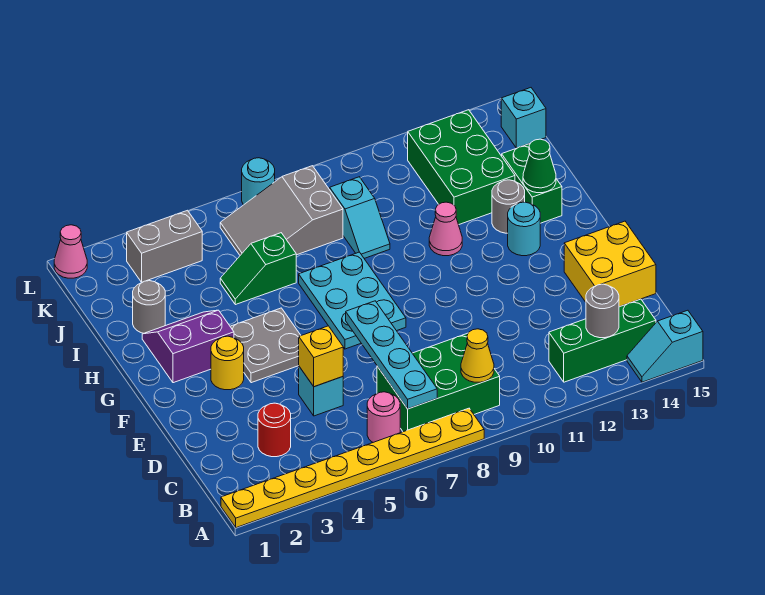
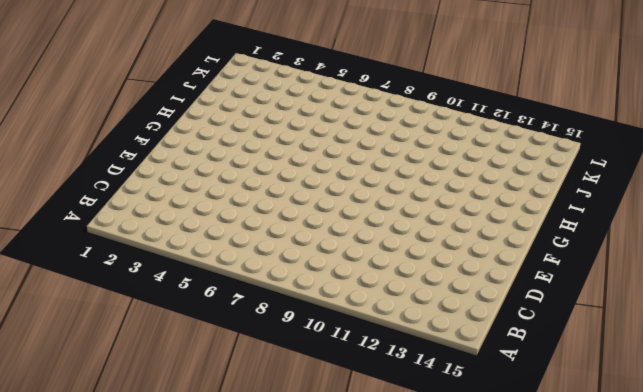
none -> yellow 1x8 plate [221,408,484,528]
none -> cyan 1x2 slope [627,310,703,382]
none -> pink 1x1 round brick [367,392,400,442]
none -> green 2x3 brick [377,333,500,432]

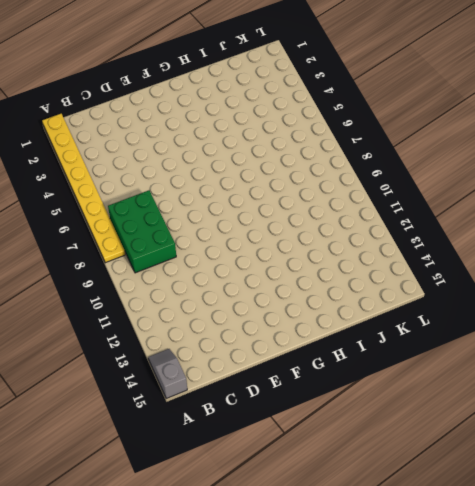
grey 1x2 slope [148,349,187,399] -> cyan 1x2 slope [627,310,703,382]
none -> pink 1x1 round brick [367,392,400,442]
none -> green 1x3 brick [549,299,656,382]
none -> red 1x1 round brick [258,403,291,457]
none -> cyan 1x1 brick [299,367,343,416]

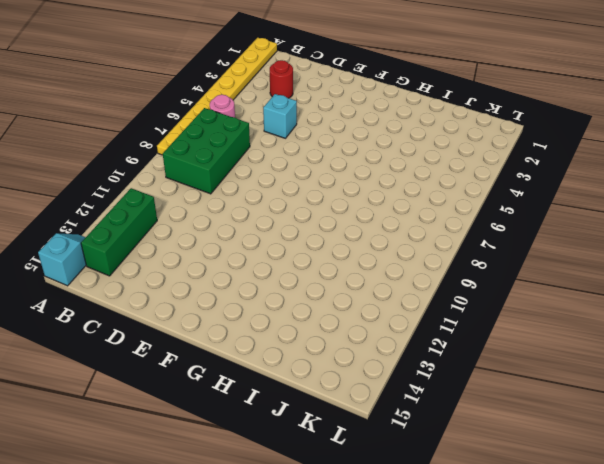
none -> yellow 2x2 brick [564,221,656,307]
none -> yellow 1x1 round brick [211,336,244,390]
none -> grey 2x2 plate [230,308,301,383]
none -> cyan 2x3 plate [299,252,406,349]

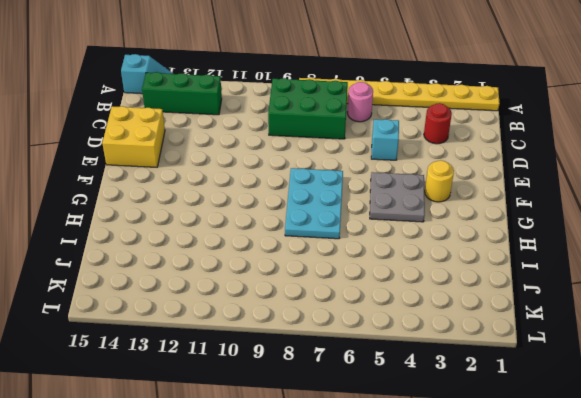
none -> purple 2x2 slope [142,310,234,383]
none -> cyan 1x1 round brick [508,202,540,256]
none -> pink 1x1 cone [429,202,462,256]
none -> grey 1x1 round brick [492,180,525,233]

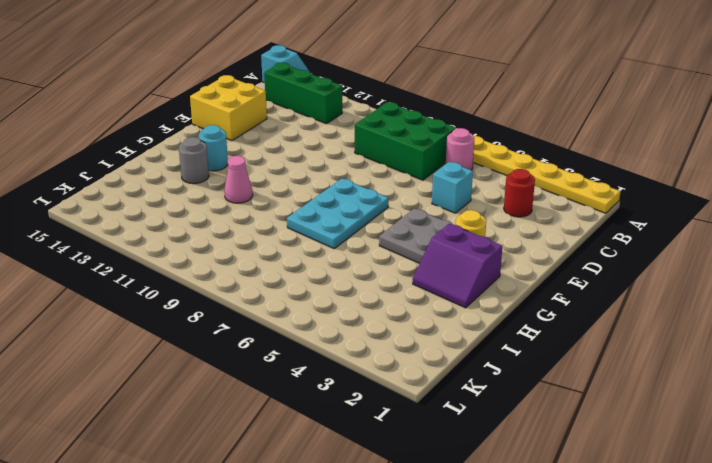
none -> green 1x2 brick [502,144,562,223]
none -> grey 1x1 round brick [133,281,165,334]
none -> green 1x2 slope [220,233,296,305]
none -> cyan 1x2 slope [329,177,390,258]

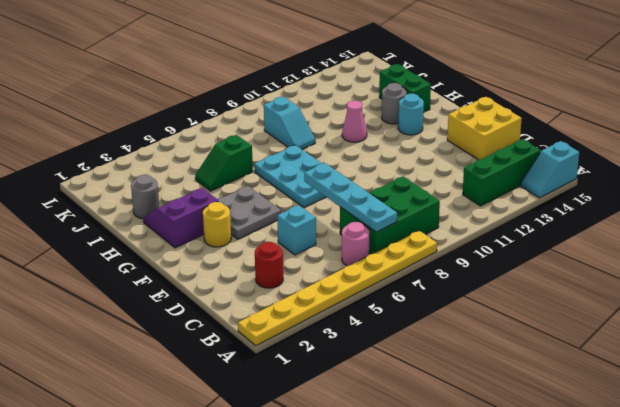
none -> green 2x3 brick [408,110,515,225]
none -> grey 2x3 slope [220,166,343,255]
none -> grey 1x2 brick [127,210,202,282]
none -> cyan 1x1 brick [501,88,546,148]

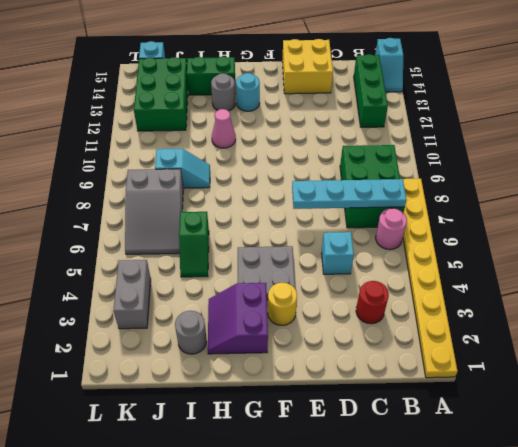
green 2x3 brick [134,57,188,131] -> green 2x3 brick turned to [408,110,515,225]
none -> cyan 2x3 plate [299,252,406,349]
none -> pink 1x1 cone [54,225,87,278]
none -> cyan 1x1 round brick [242,158,275,205]
none -> yellow 1x1 cone [461,329,494,382]

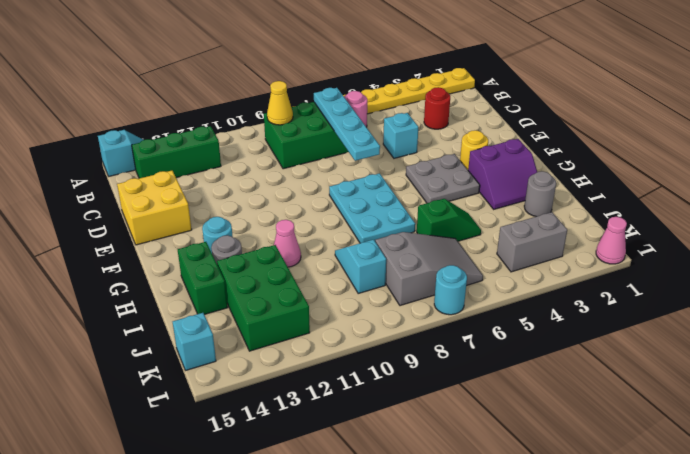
none -> grey 1x1 round brick [586,284,619,338]
none -> yellow 1x1 brick [299,326,343,387]
none -> green 1x1 cone [523,139,556,193]

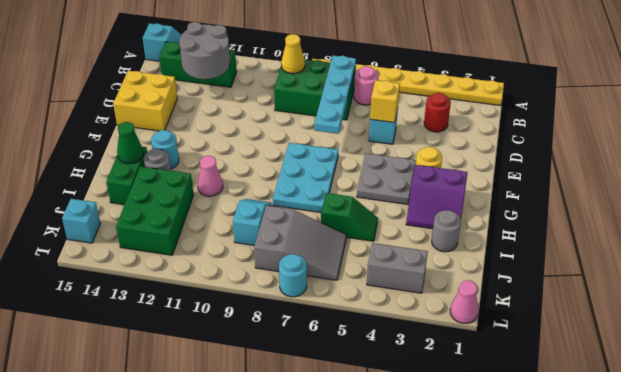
grey 2x2 round brick [179,22,230,79] -> grey 1x1 round brick [586,284,619,338]

